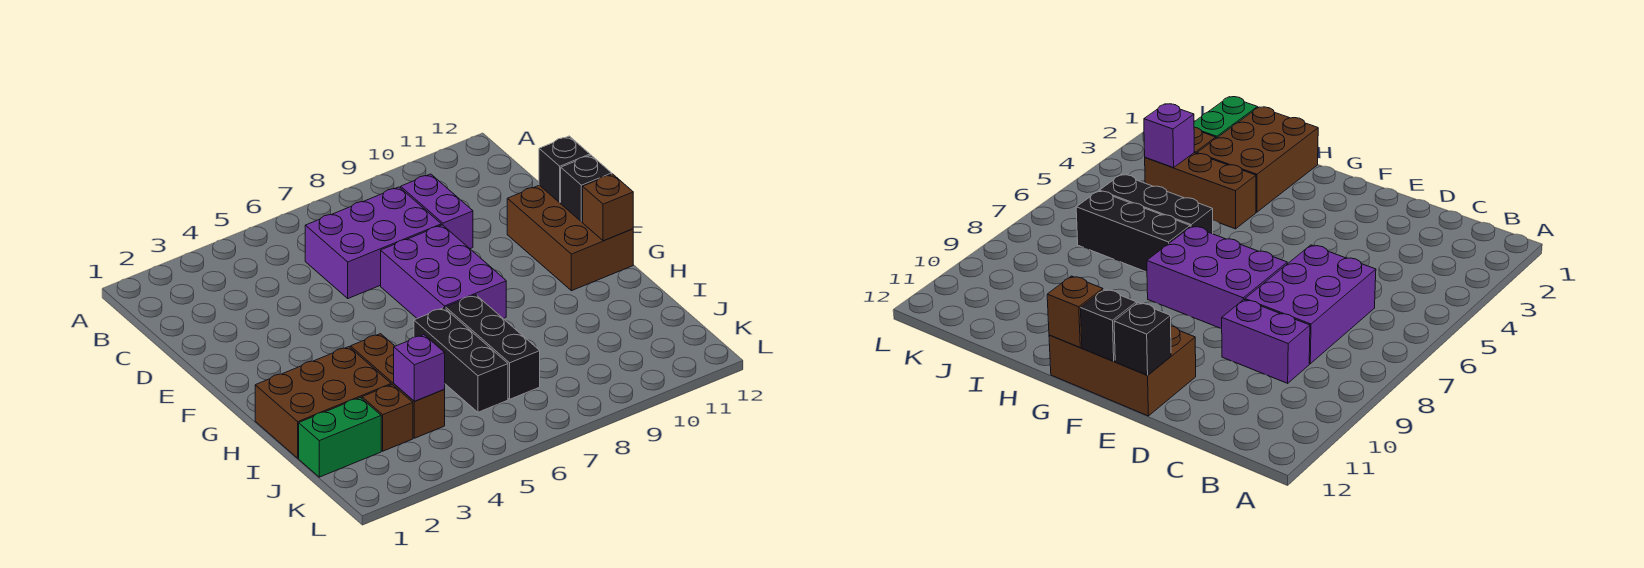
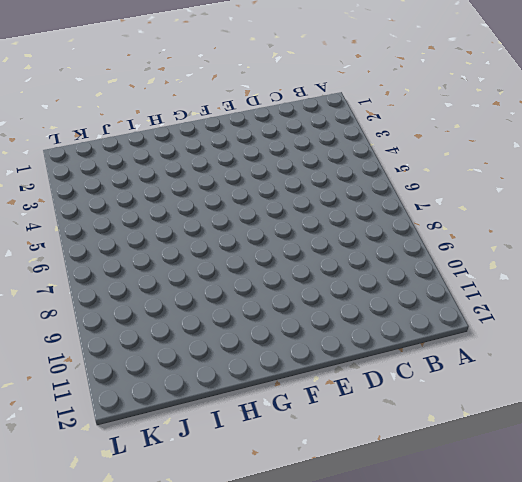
none -> purple 2x3 brick [305,187,441,298]
none -> purple 1x2 brick [401,174,473,249]
none -> purple 2x3 brick [381,225,506,319]

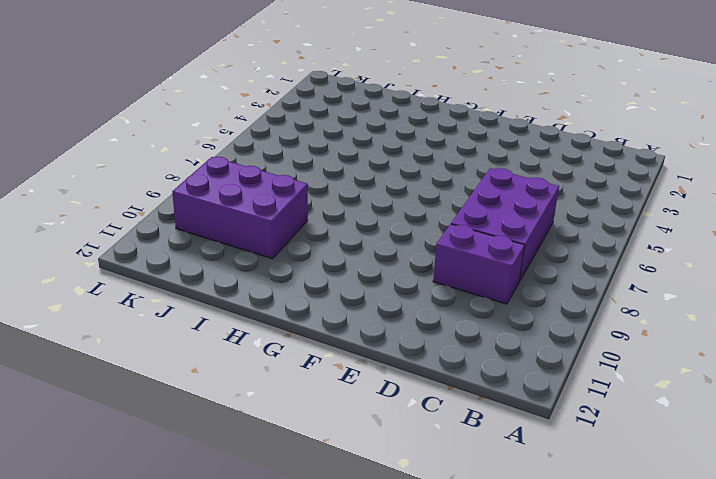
purple 2x3 brick [172,157,308,259] -> purple 2x3 brick moved to [381,225,506,319]
none -> brown 2x3 brick [507,185,633,291]
none -> brown 2x3 brick [255,347,391,458]
none -> brown 1x3 brick [350,334,445,438]

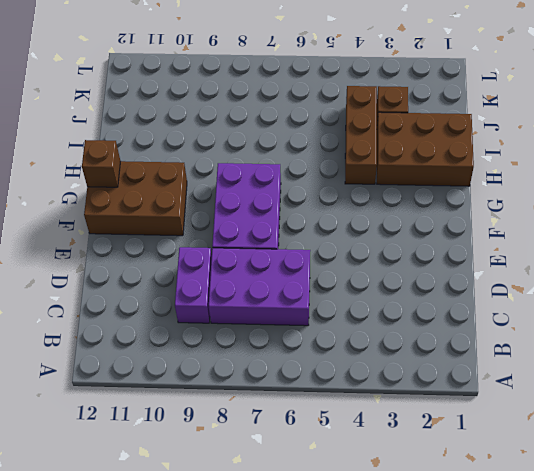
brown 2x3 brick [84,161,187,236] -> brown 2x3 brick turned to [507,185,633,291]
none -> black 1x3 brick [414,308,508,412]
none -> black 1x3 brick [446,295,540,399]
none -> green 1x2 brick [299,398,381,477]

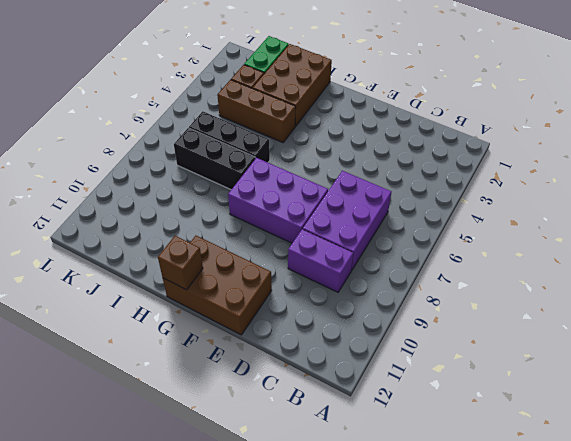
none -> black 1x1 brick [539,136,590,203]
none -> black 1x1 brick [561,155,612,222]
none -> purple 1x1 brick [394,335,445,401]

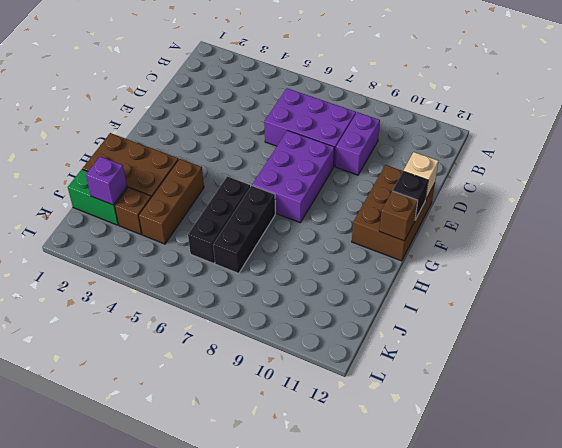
tan 1x1 brick [403,152,438,200] -> black 1x1 brick [539,136,590,203]
purple 1x1 brick [86,157,127,205] -> purple 1x1 brick moved to [394,335,445,401]

